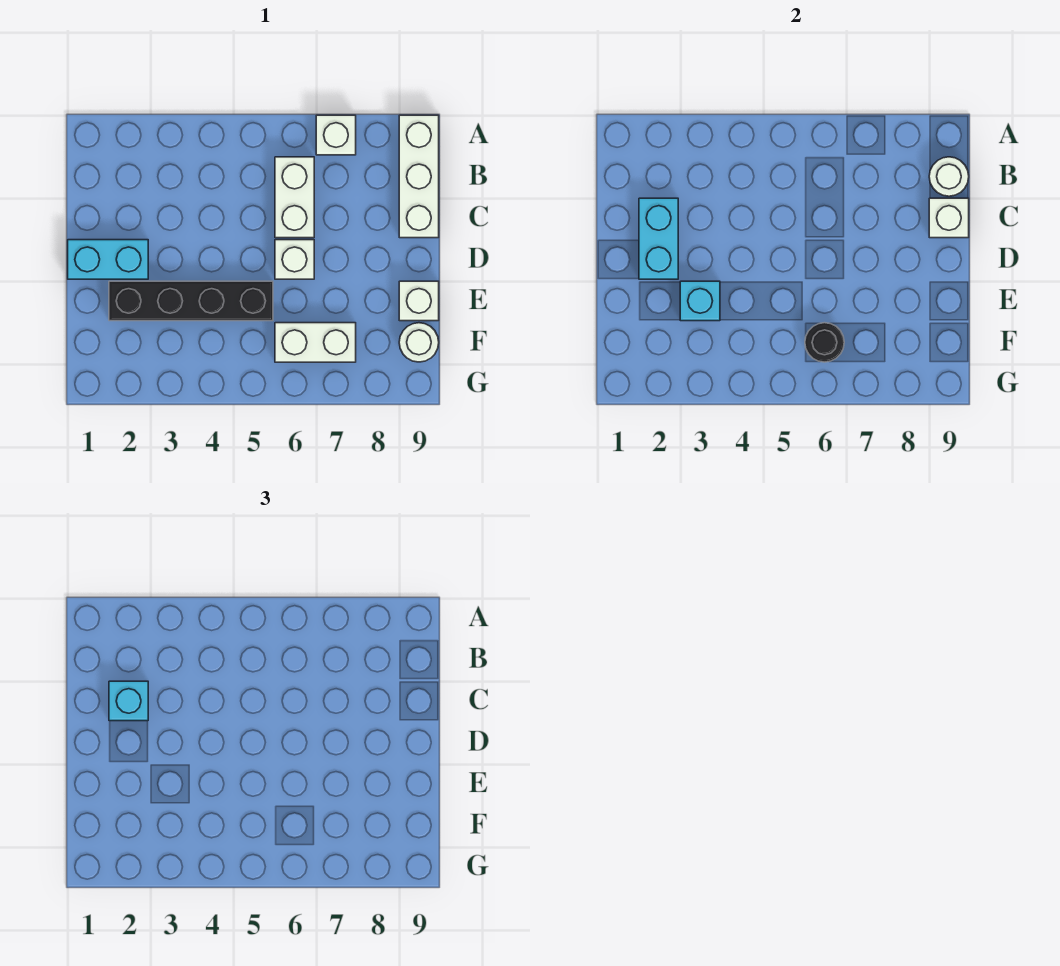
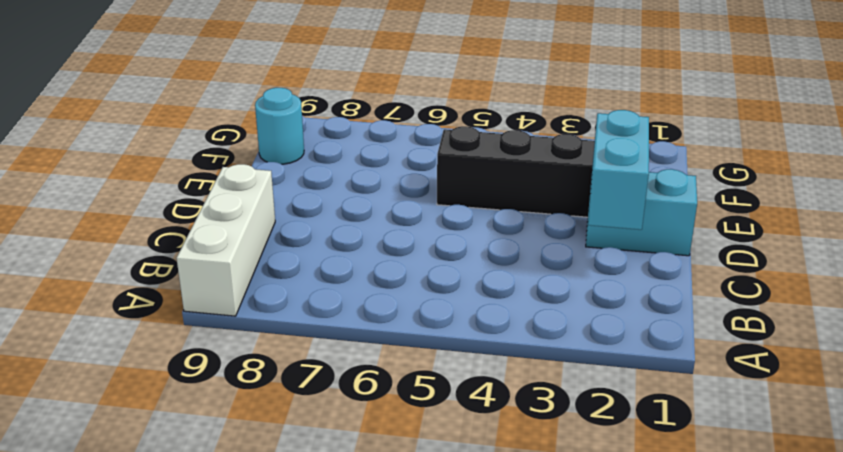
cyan 1x1 round brick [255,88,304,164] -> white 1x1 round brick [399,323,439,362]
none -> white 1x1 brick [316,115,356,155]
none -> white 1x2 brick [275,157,314,238]
none -> white 1x1 brick [275,240,314,279]

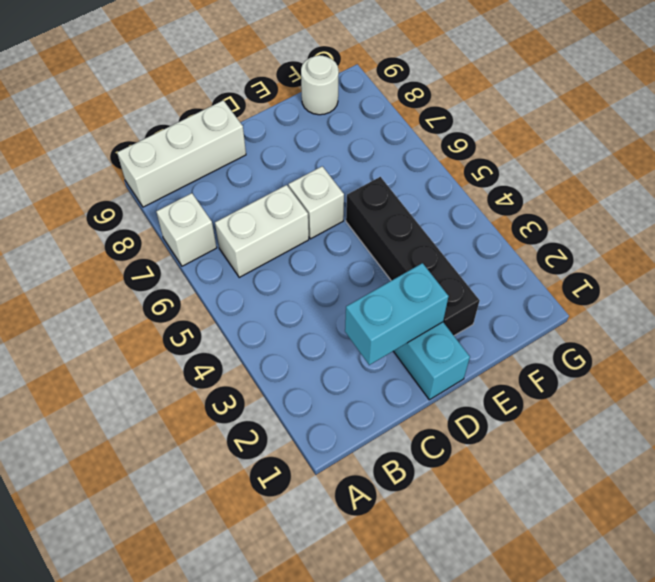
none -> white 1x1 brick [399,281,439,321]
none -> white 1x2 brick [275,323,356,362]
none -> white 1x1 round brick [929,157,969,196]

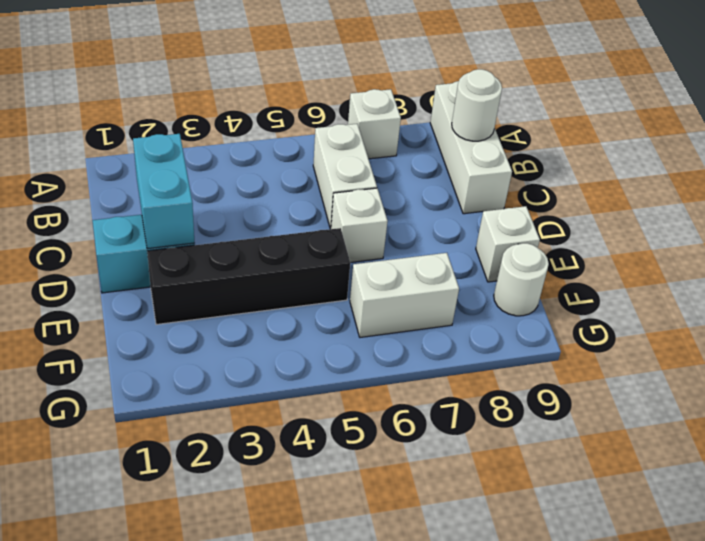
none -> white 1x1 brick [929,198,969,238]
none -> cyan 1x1 brick [680,281,720,321]
none -> black 1x1 round brick [805,323,844,362]

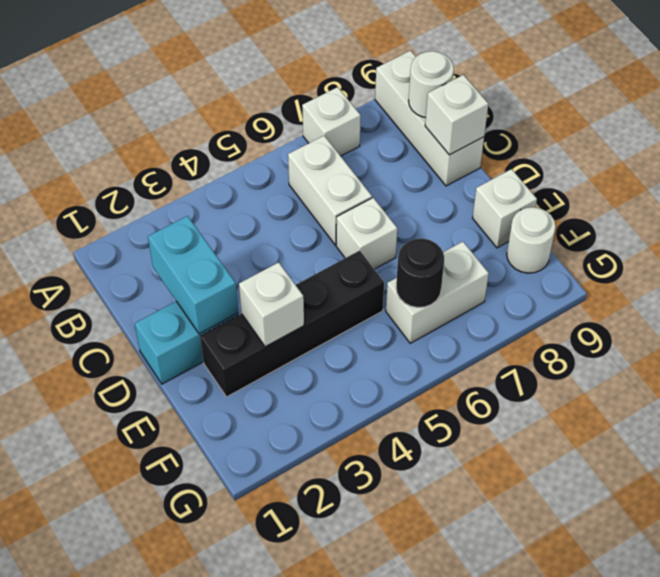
white 1x1 brick [239,262,304,347] -> cyan 1x1 brick [680,281,720,321]
none -> cyan 1x1 brick [109,681,148,721]

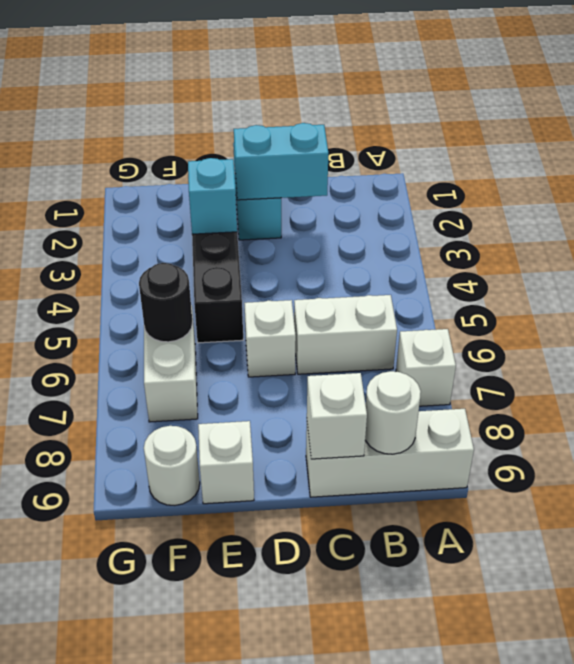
none -> cyan 1x1 brick [109,681,148,721]

